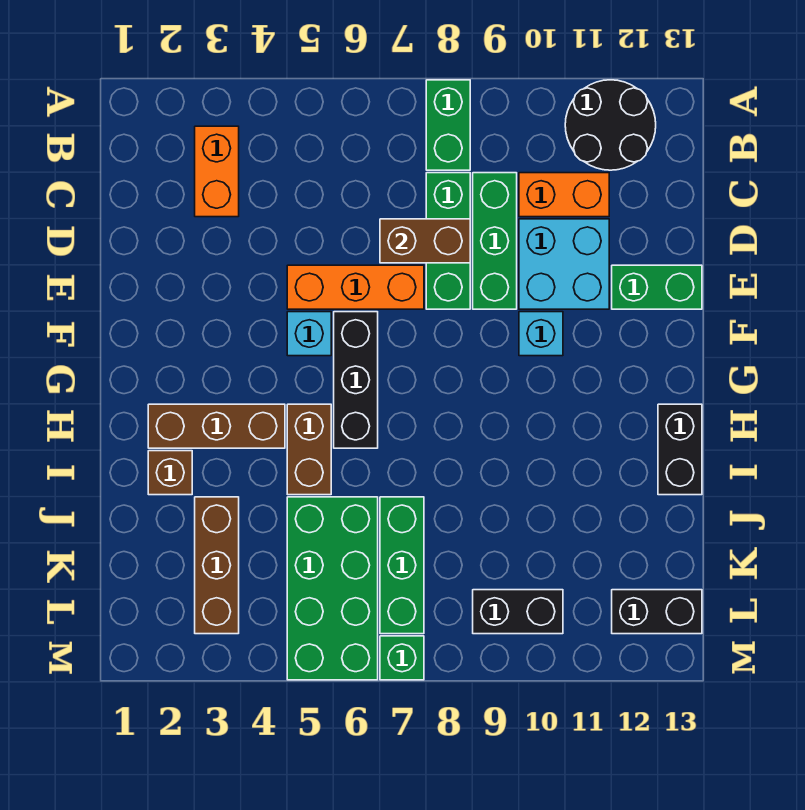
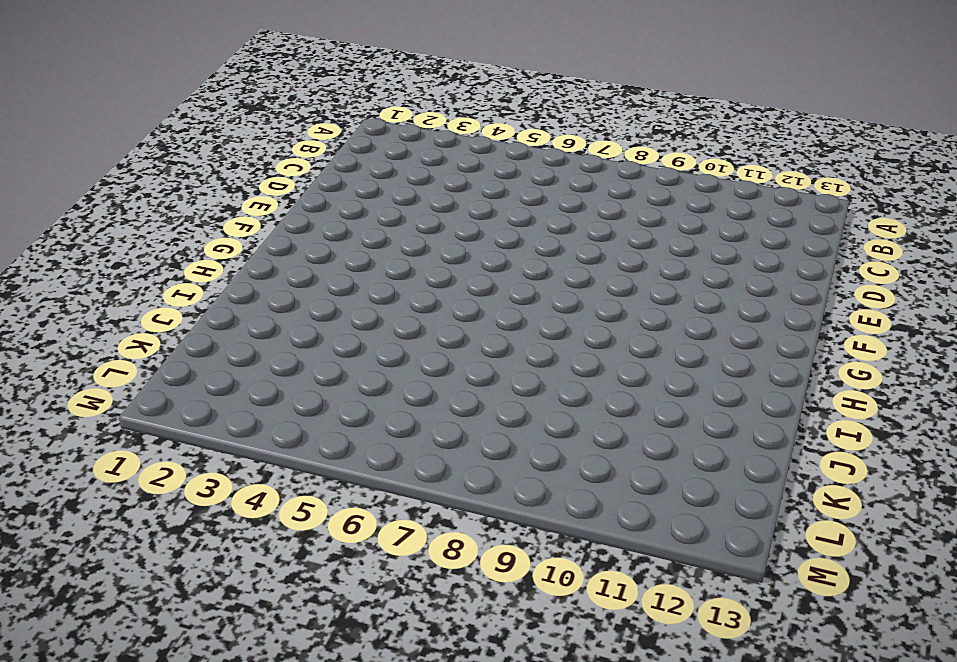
none -> green 1x2 brick [426,80,470,170]
none -> black 2x2 round brick [565,80,656,170]
none -> orange 1x2 brick [195,126,239,217]

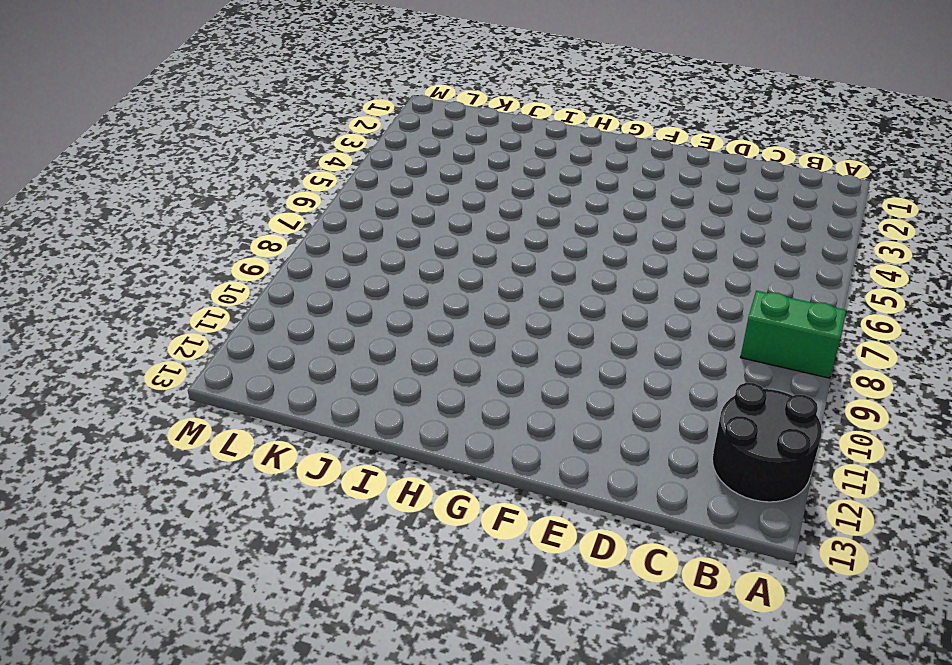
none -> orange 1x2 brick [195,126,239,217]
none -> green 1x3 brick [426,173,470,309]
none -> green 1x3 brick [473,173,517,309]

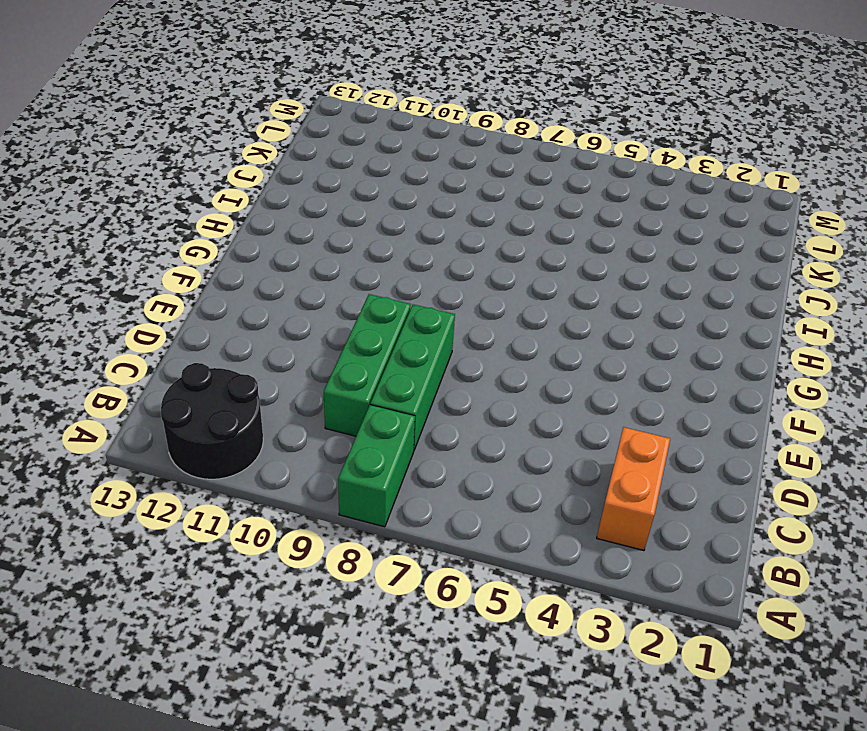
none -> orange 1x2 brick [519,173,609,217]
none -> cyan 2x2 brick [519,219,609,309]
none -> orange 1x3 brick [287,265,424,309]

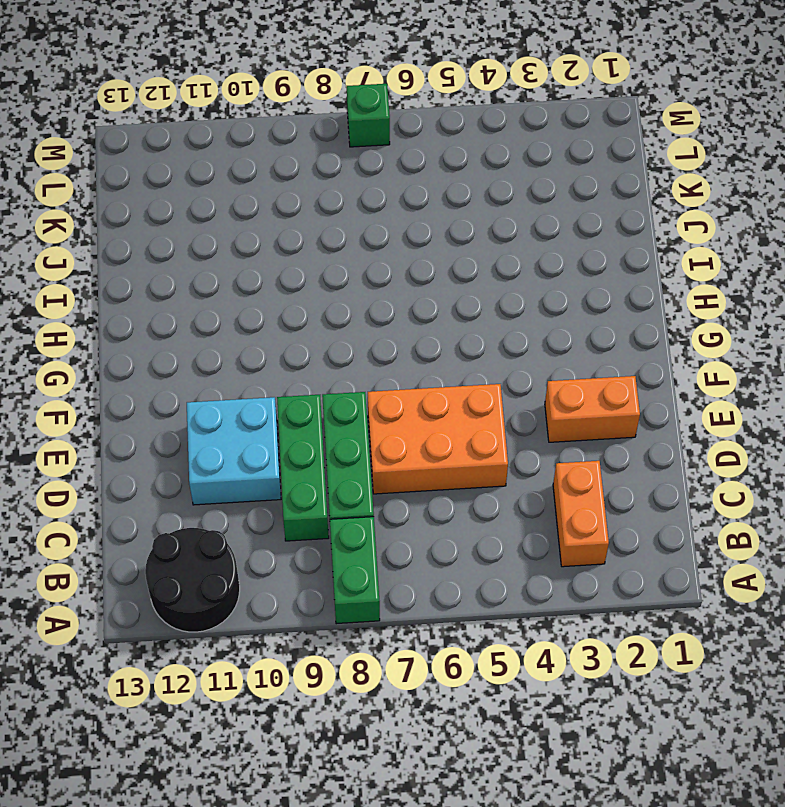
orange 2x3 brick [368,384,508,494] -> orange 1x3 brick [287,265,424,309]
orange 1x2 brick [545,376,640,442] -> orange 1x2 brick moved to [519,173,609,217]
none -> green 1x2 brick [612,265,702,309]
none -> cyan 1x1 brick [287,312,331,356]
none -> black 1x3 brick [334,312,378,448]

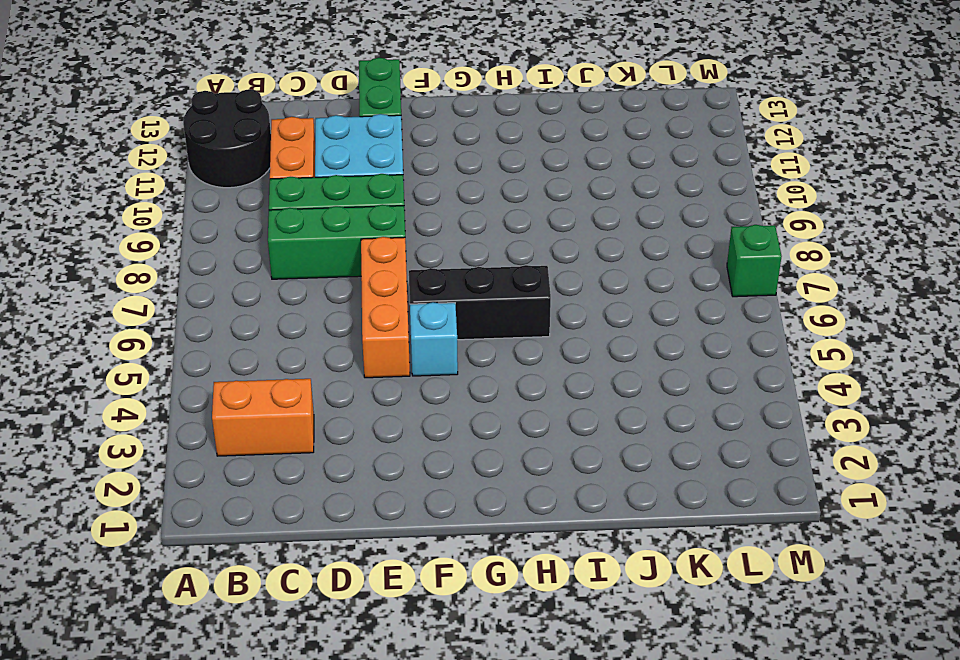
none -> green 1x2 brick [426,80,470,170]
none -> cyan 1x1 brick [519,312,563,356]
none -> brown 1x3 brick [148,404,285,448]

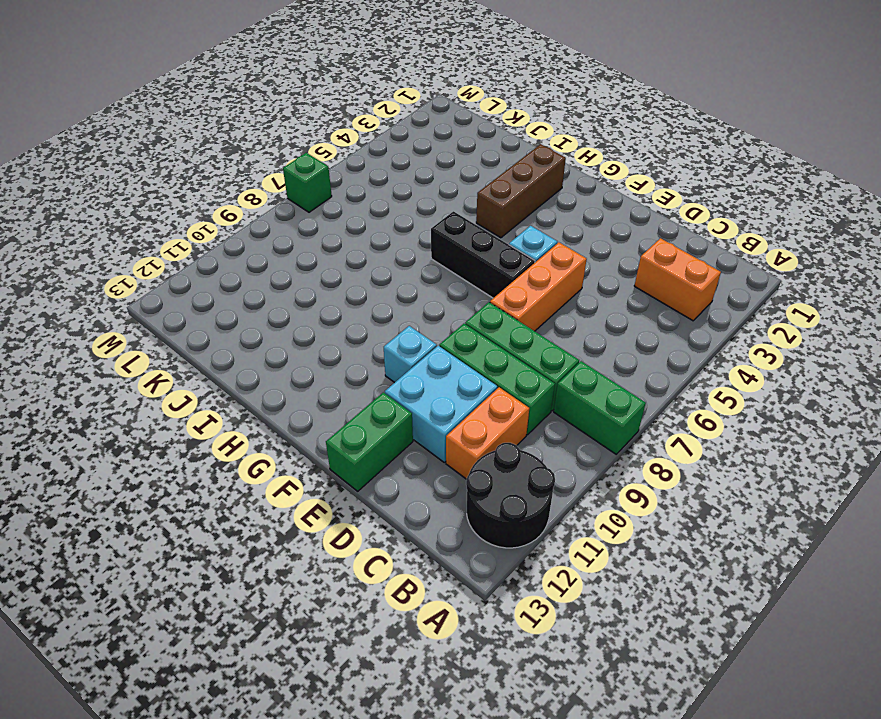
none -> brown 1x2 brick [287,404,331,495]
none -> black 1x2 brick [658,404,702,495]
none -> brown 1x1 brick [148,451,192,495]

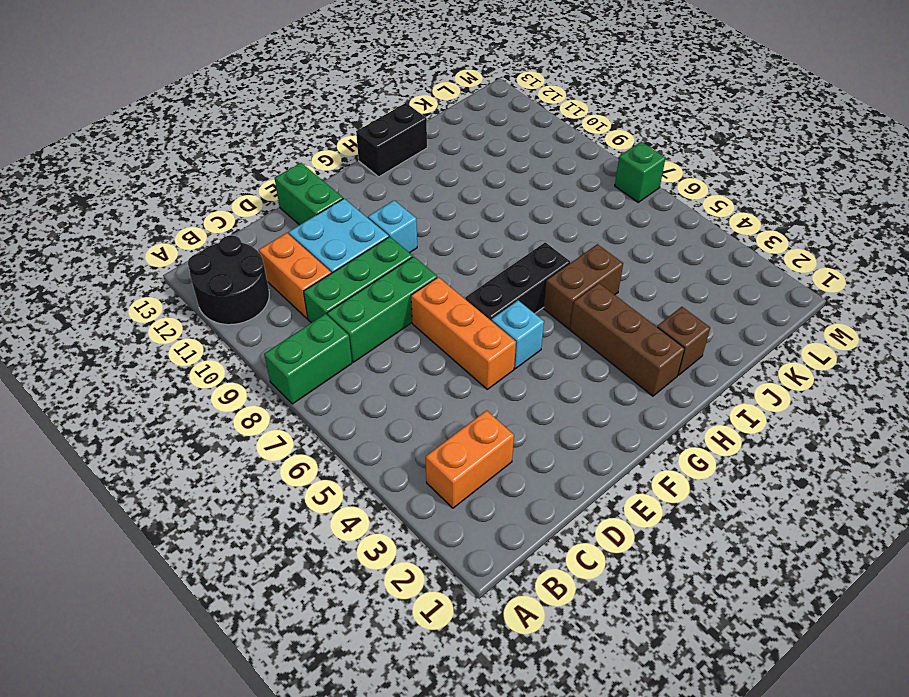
none -> brown 1x3 brick [195,497,239,634]
none -> green 2x4 brick [287,497,378,680]
none -> green 1x3 brick [380,497,424,634]

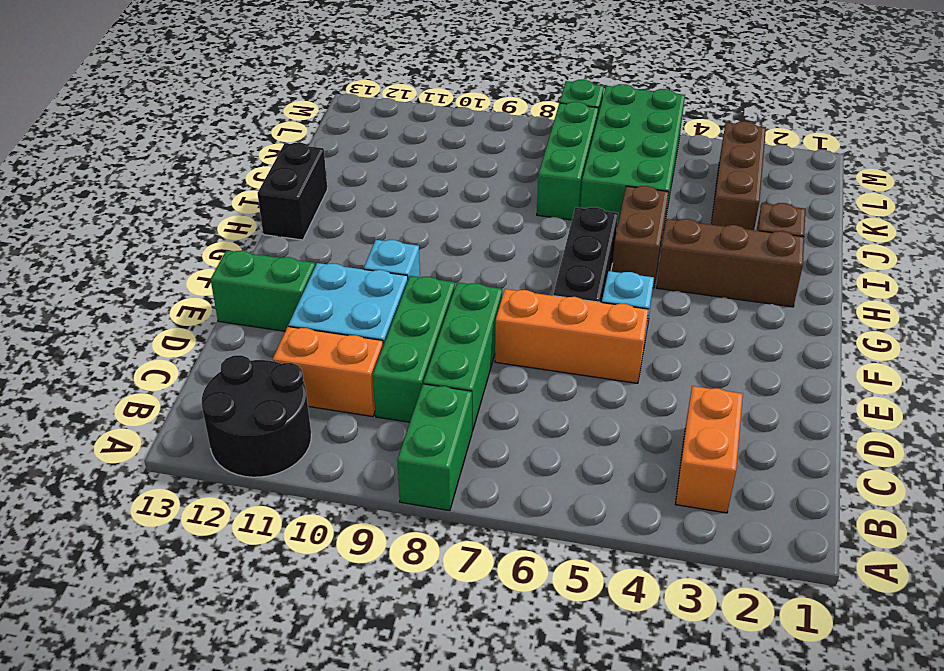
none -> black 1x2 brick [473,590,563,634]
none -> black 1x2 brick [612,590,702,634]
none -> brown 1x2 brick [380,219,470,263]

